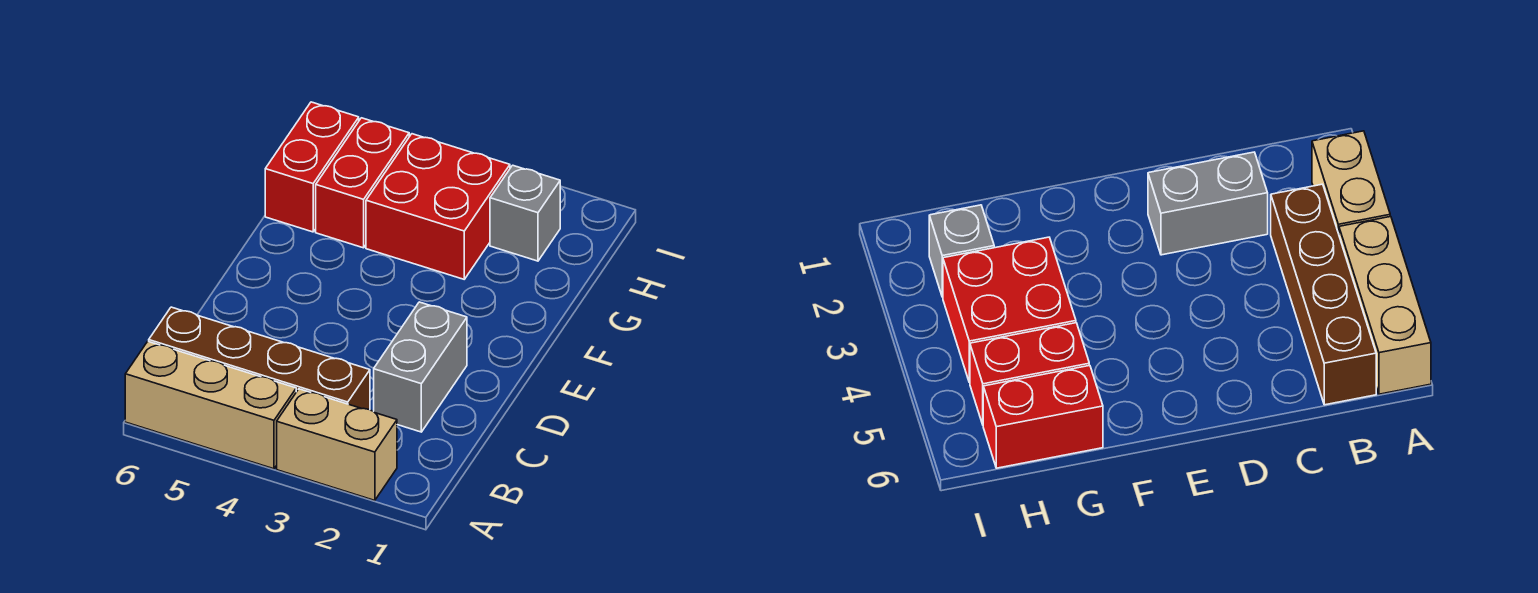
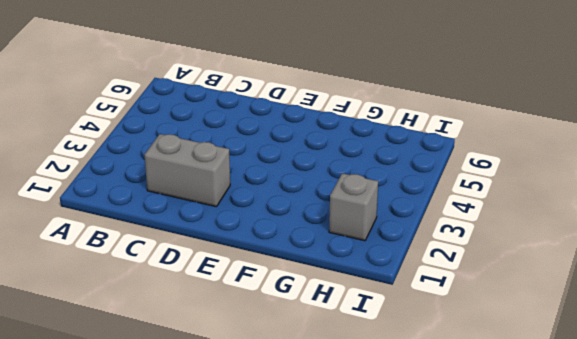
none -> tan 1x2 brick [277,389,397,500]
none -> tan 1x3 brick [125,341,296,469]

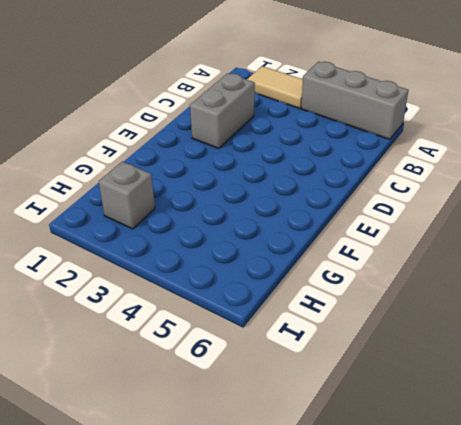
tan 1x2 tile [247,66,303,108] -> tan 1x2 brick [277,389,397,500]
grey 1x3 brick [301,62,408,139] -> tan 1x3 brick [125,341,296,469]
none -> brown 1x4 brick [149,307,370,410]
none -> red 2x2 brick [366,134,510,279]

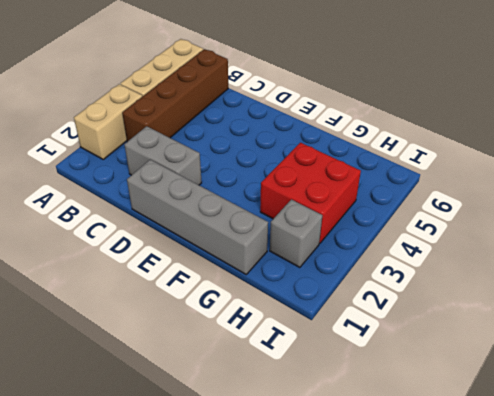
grey 1x4 brick [127,160,268,274] -> none
none -> red 1x2 brick [316,118,409,248]
none -> red 1x2 brick [265,102,359,232]

